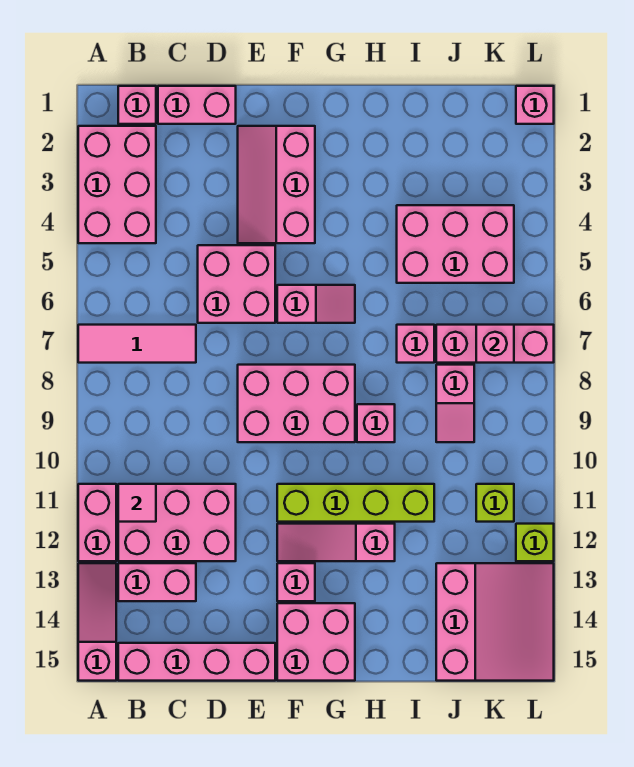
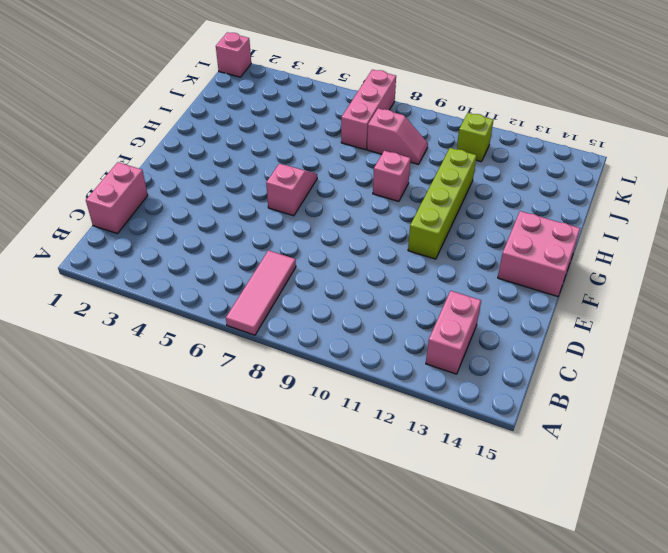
none -> pink 2x3 brick [78,126,156,243]
none -> pink 1x2 brick [78,484,116,561]
none -> pink 1x3 slope [78,563,116,681]

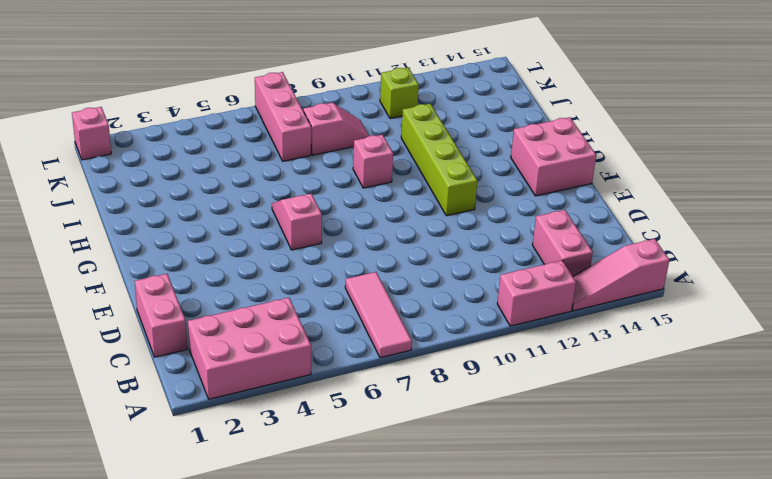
none -> pink 1x1 brick [118,86,156,124]
none -> pink 2x3 brick [118,484,236,561]
none -> pink 1x4 brick [118,643,275,681]

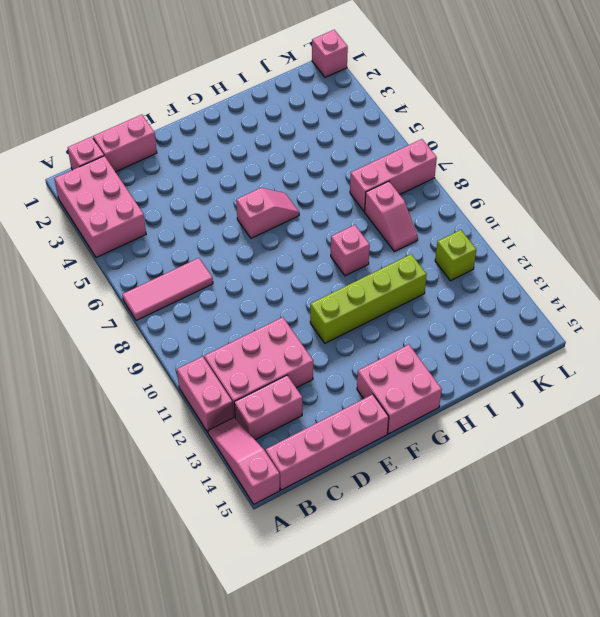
none -> pink 2x2 brick [198,245,275,323]
none -> pink 2x3 slope [238,126,315,243]
none -> pink 2x3 brick [238,365,355,442]

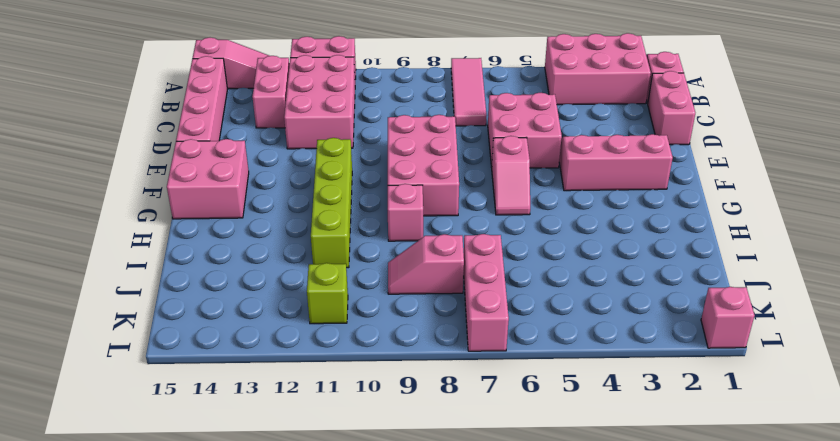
none -> pink 1x3 slope [277,524,395,561]
none -> pink 1x1 brick [277,563,315,601]
none -> pink 2x3 brick [397,205,514,283]

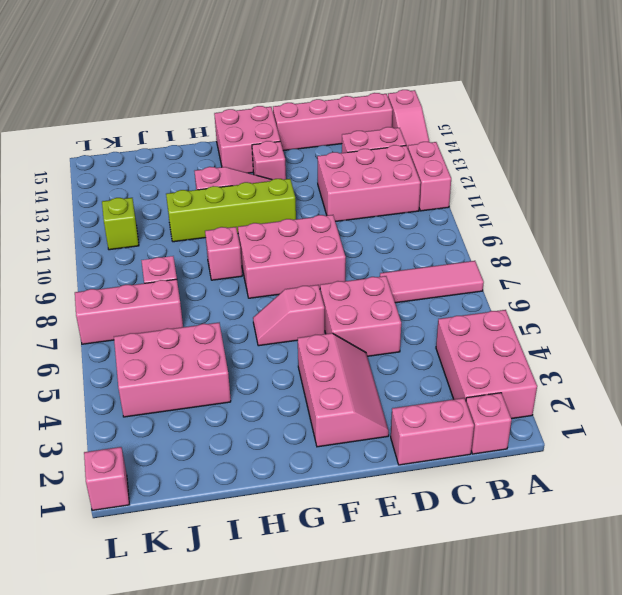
none -> pink 1x1 brick [397,325,434,363]
none -> pink 3x3 slope [436,563,554,681]
none -> lime 1x1 brick [516,524,554,561]

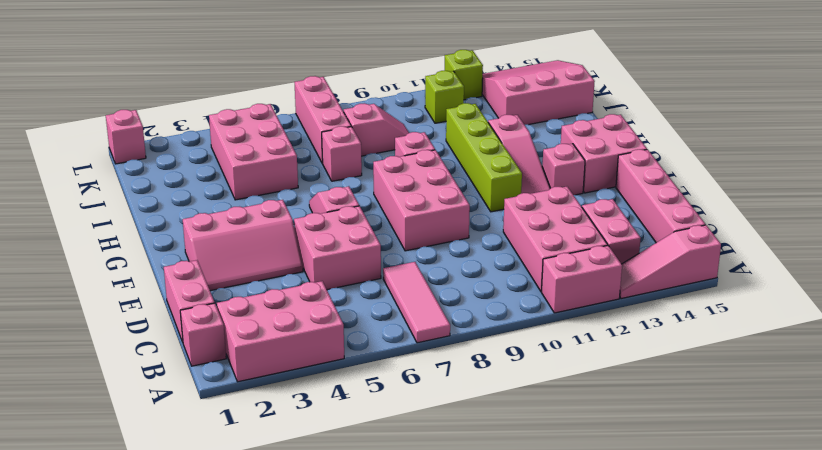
none -> pink 1x1 tile [118,484,156,522]
none -> pink 1x1 brick [476,325,514,363]

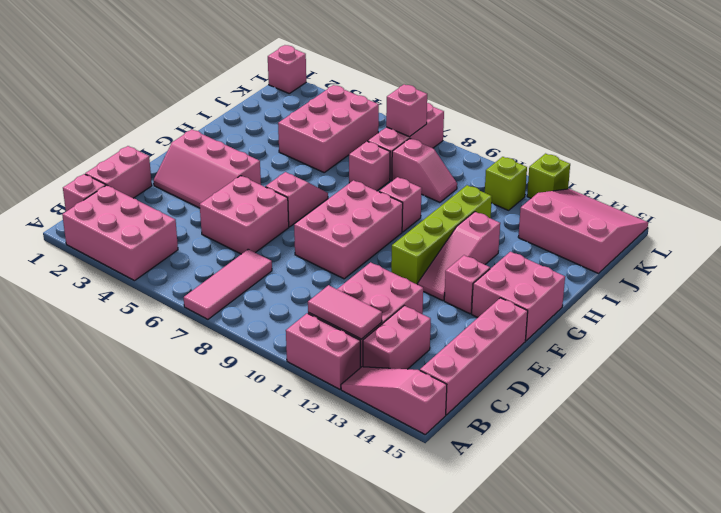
pink 1x2 tile [308,285,382,339] -> pink 1x1 tile [118,484,156,522]

